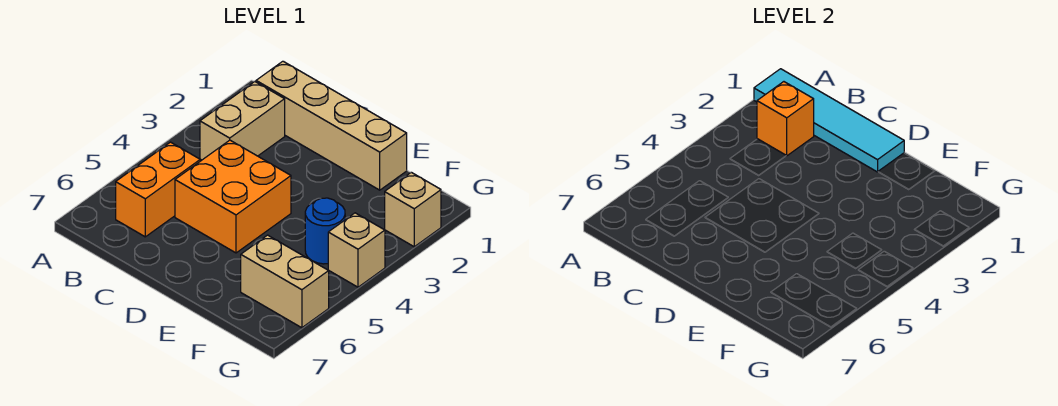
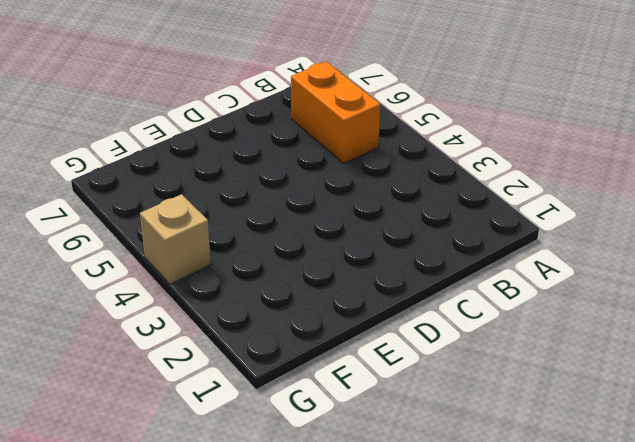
none -> tan 1x4 brick [256,61,407,190]
none -> tan 1x2 brick [200,82,285,160]

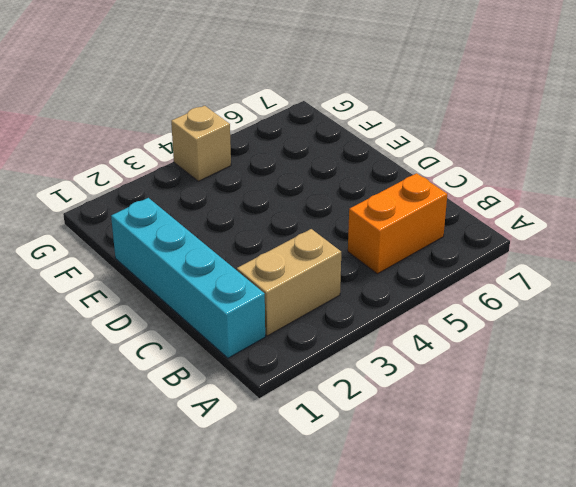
cyan 1x4 brick [111,198,265,358] -> tan 1x4 brick [256,61,407,190]
none -> orange 2x2 brick [175,140,291,253]
none -> blue 1x1 round brick [305,198,345,264]

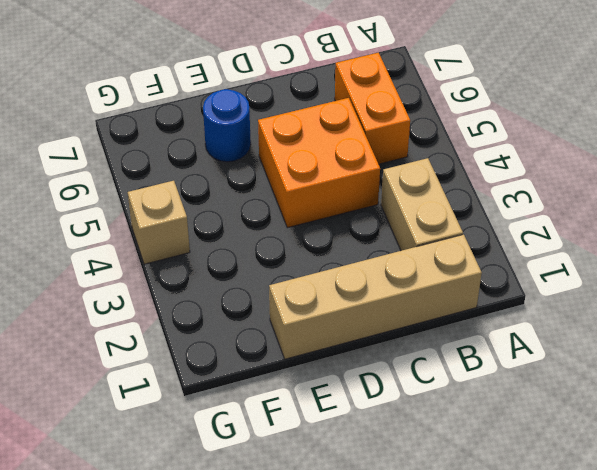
blue 1x1 round brick [203,89,251,162] -> blue 1x1 round brick moved to [305,198,345,264]
none -> tan 1x2 brick [241,235,329,328]
none -> tan 1x1 brick [385,172,441,247]

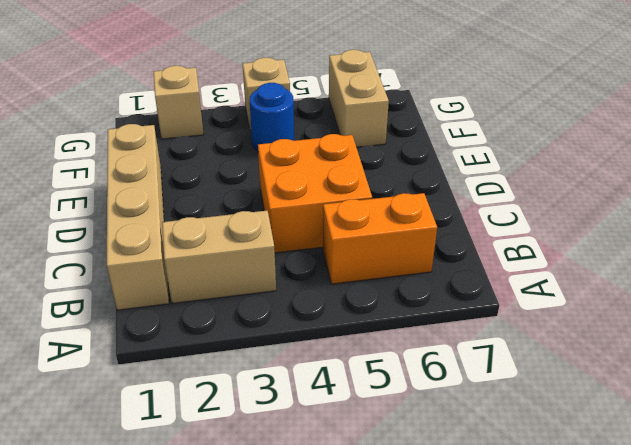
none -> cyan 1x4 tile [754,69,904,172]
none -> orange 1x1 brick [757,82,814,156]

